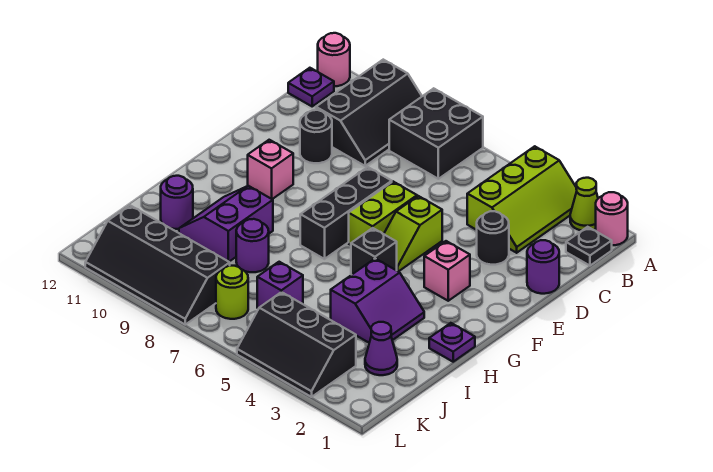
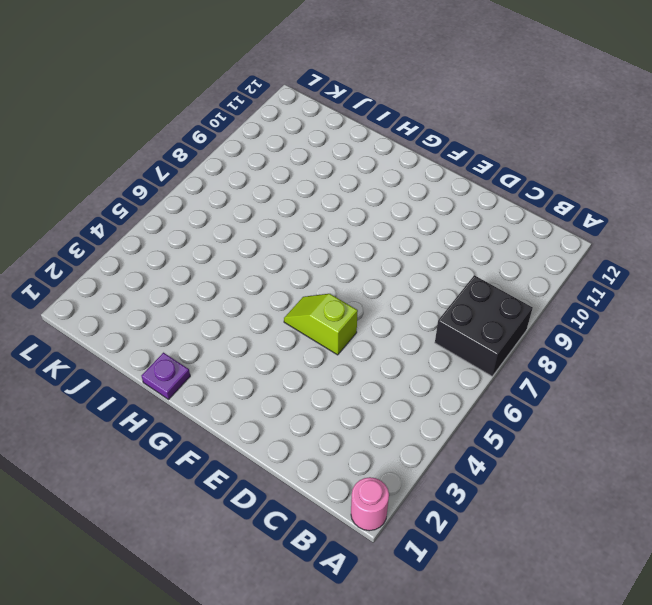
none -> lime 1x1 cone [570,178,598,231]
none -> lime 2x3 slope [467,146,577,253]
none -> black 2x3 slope [316,60,422,166]

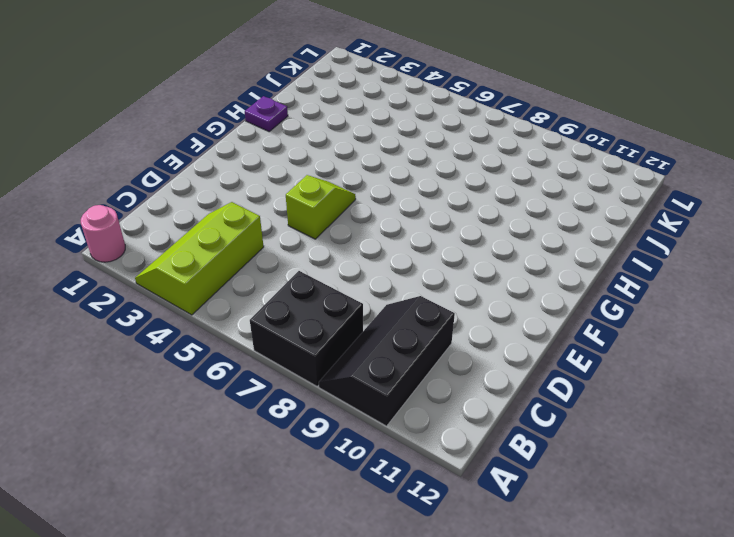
none -> lime 1x1 cone [570,178,598,231]
none -> pink 1x1 round brick [318,33,350,86]
none -> black 1x1 plate [566,227,612,266]

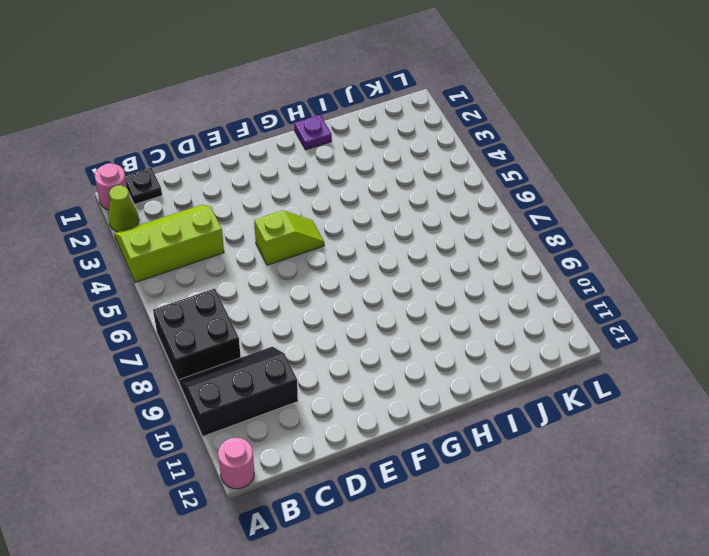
none -> purple 1x1 plate [288,68,334,106]
none -> purple 1x1 round brick [527,240,559,294]
none -> black 1x1 round brick [477,211,509,265]

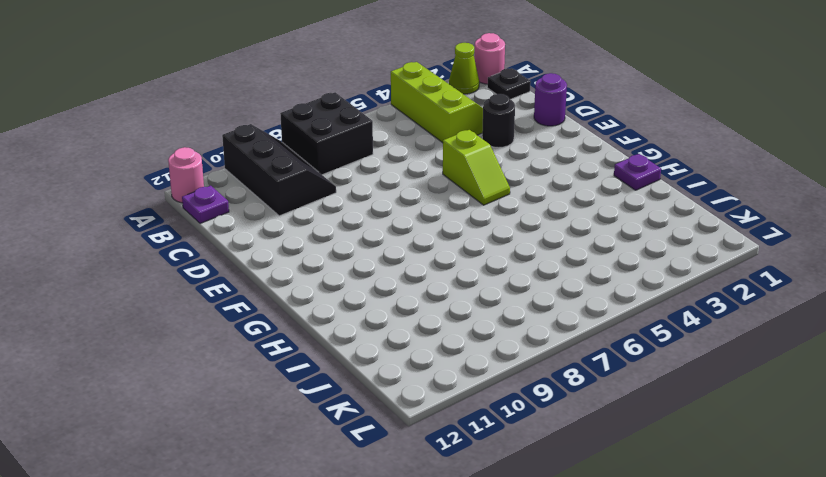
none -> black 1x1 round brick [300,110,332,163]
none -> lime 1x2 brick [349,182,417,245]
none -> black 1x3 brick [300,167,392,259]

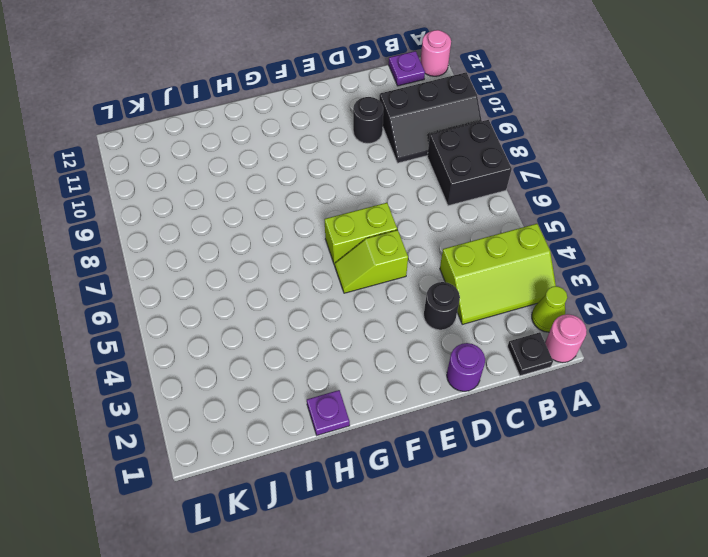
none -> black 1x3 brick [300,167,392,259]
none -> pink 1x1 brick [424,241,470,301]
none -> pink 1x1 brick [248,140,293,199]

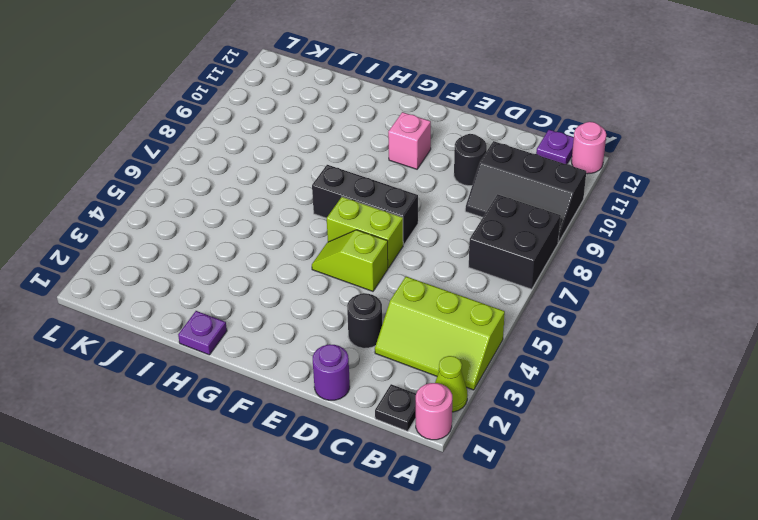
none -> pink 1x1 brick [424,241,470,301]
none -> black 1x1 brick [351,228,397,275]
none -> purple 2x2 slope [331,259,424,343]

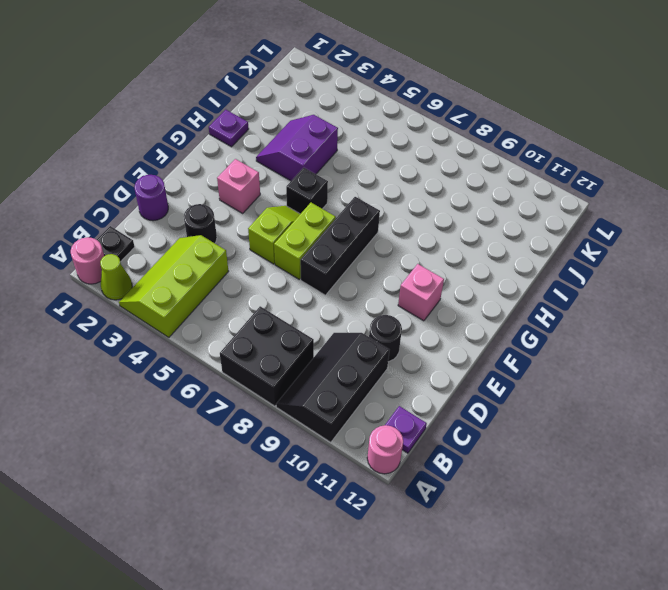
none -> purple 2x2 slope [179,186,273,262]
none -> purple 1x1 round brick [236,219,269,272]
none -> purple 1x1 round brick [161,176,193,229]

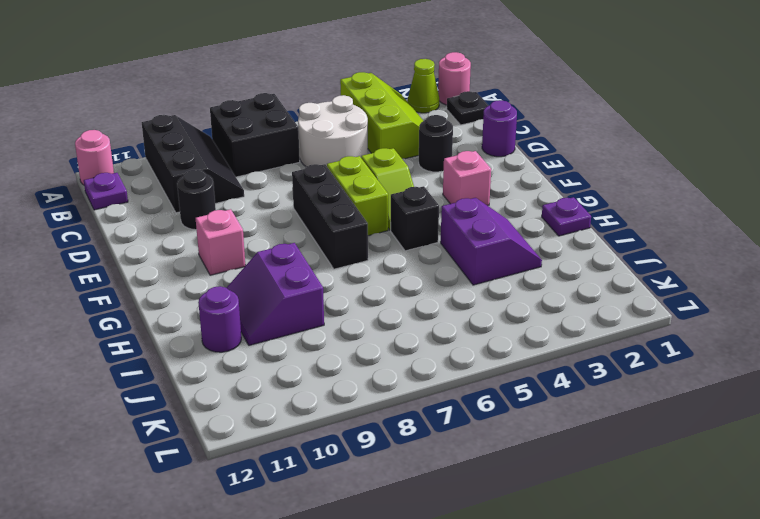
white 2x2 round brick [298,95,368,167] -> none
none -> purple 1x1 round brick [236,219,269,272]
none -> purple 1x1 cone [365,322,397,375]
none -> purple 1x1 brick [257,262,303,309]

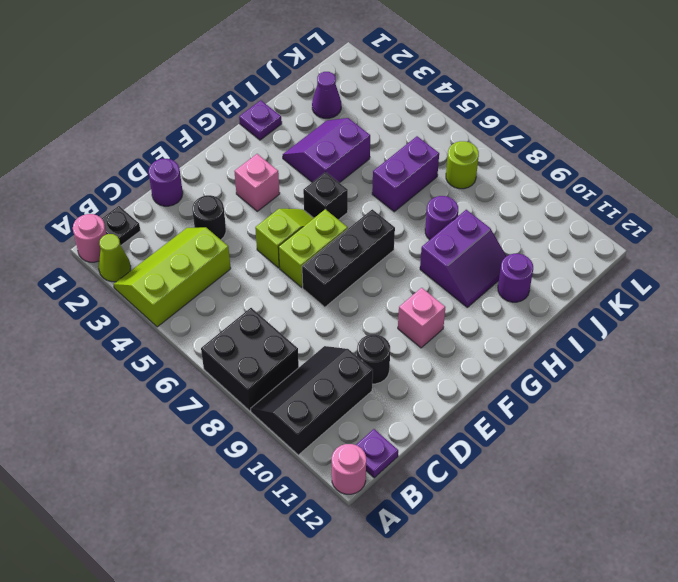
purple 1x2 brick [372,136,439,212] -> purple 1x1 brick [257,262,303,309]
none -> black 2x3 slope [237,292,356,397]
none -> black 2x4 slope [85,205,230,324]

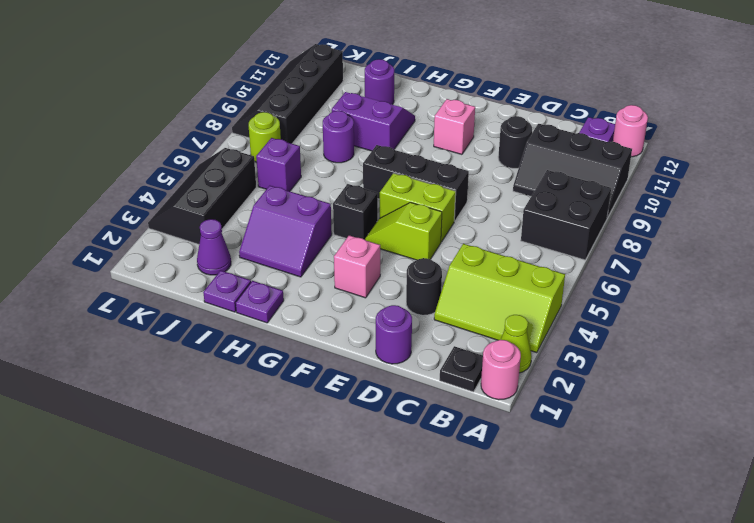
purple 1x1 plate [203,270,251,312] -> none

